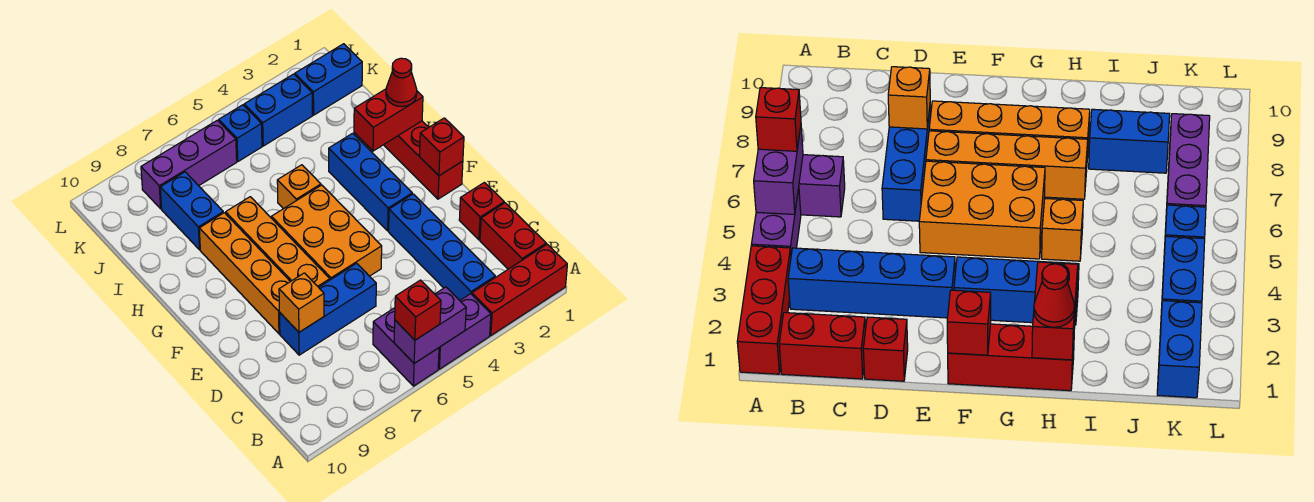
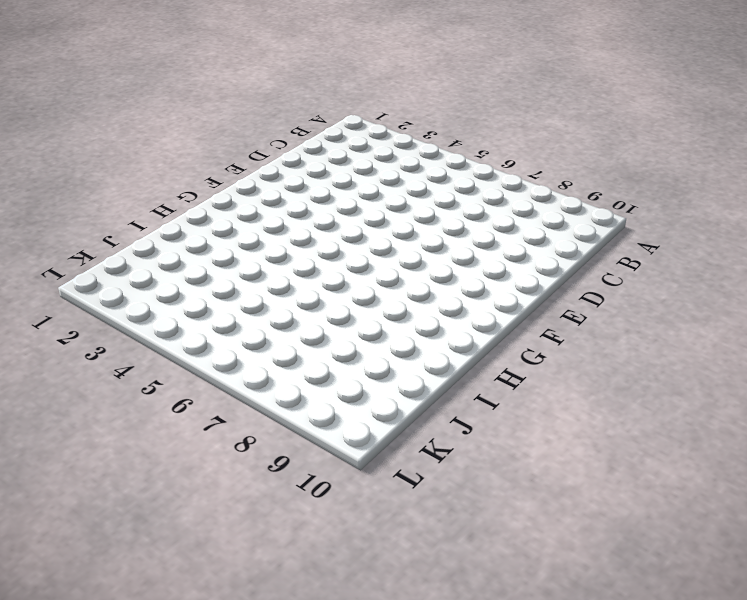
none -> red 1x3 brick [472,244,567,336]
none -> purple 1x2 brick [438,294,491,369]
none -> purple 1x2 brick [373,308,439,386]

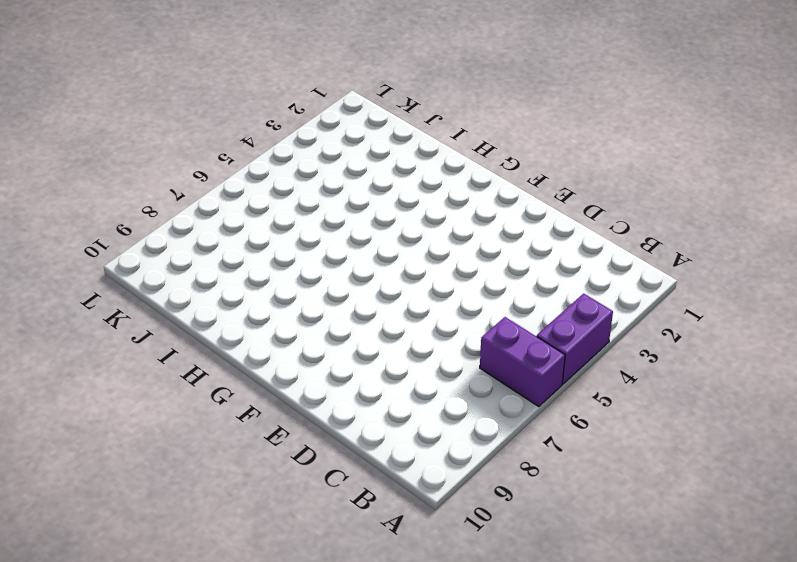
none -> red 1x3 brick [472,244,567,336]
none -> red 1x2 brick [480,203,546,269]
none -> blue 1x4 brick [389,194,495,300]

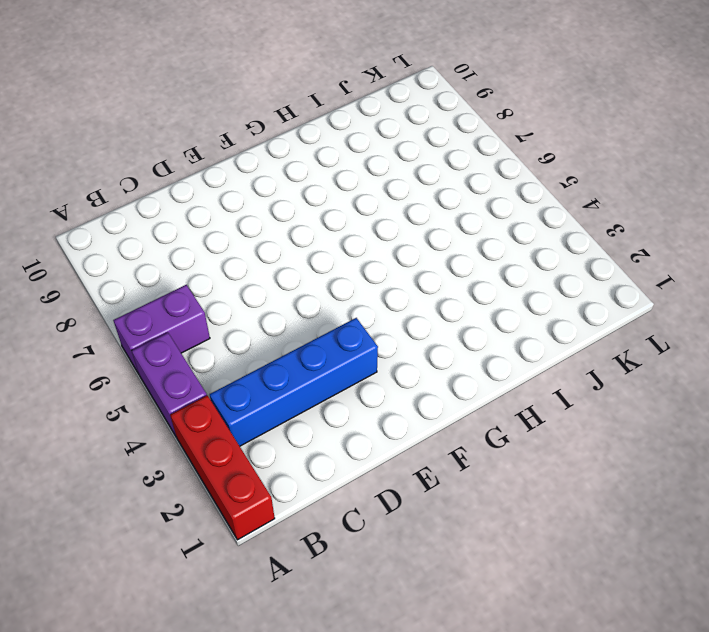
none -> red 1x2 brick [480,203,546,269]
none -> red 1x1 brick [459,182,504,240]
none -> blue 1x3 brick [280,263,376,355]

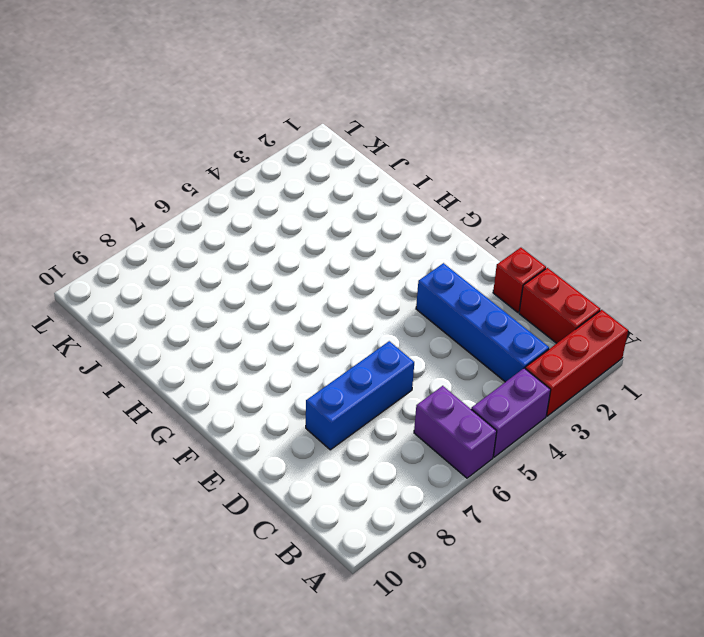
none -> orange 2x3 brick [271,185,382,280]
none -> orange 1x4 brick [226,197,330,287]
none -> orange 1x4 brick [199,213,290,334]

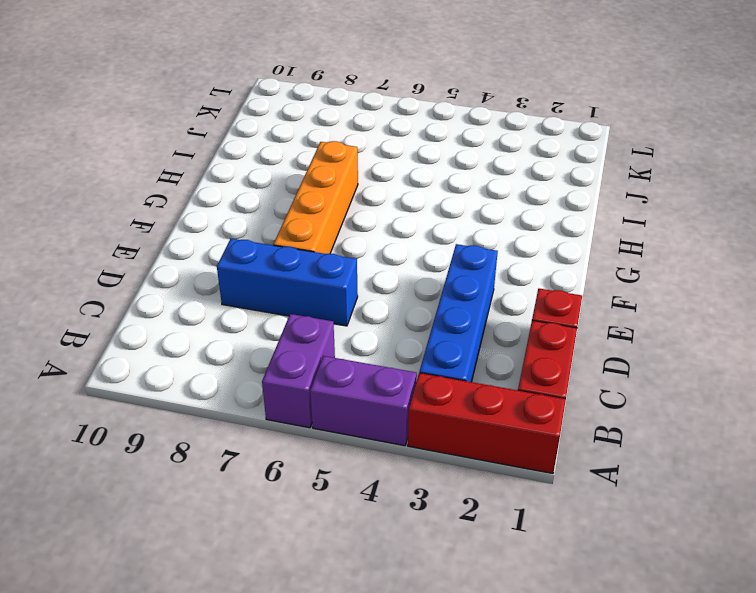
none -> orange 2x3 brick [271,185,382,280]
none -> orange 1x4 brick [199,213,290,334]
none -> red 1x3 brick [384,121,463,199]

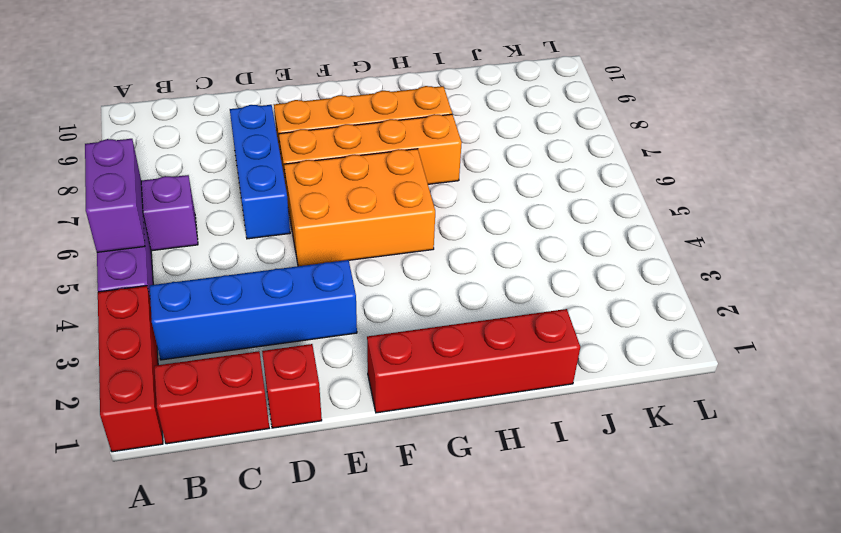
red 1x4 brick [367,309,580,413] -> red 1x3 brick [384,121,463,199]
none -> blue 1x3 brick [329,133,412,231]
none -> orange 1x1 brick [277,165,321,209]
none -> blue 1x2 brick [160,172,223,250]

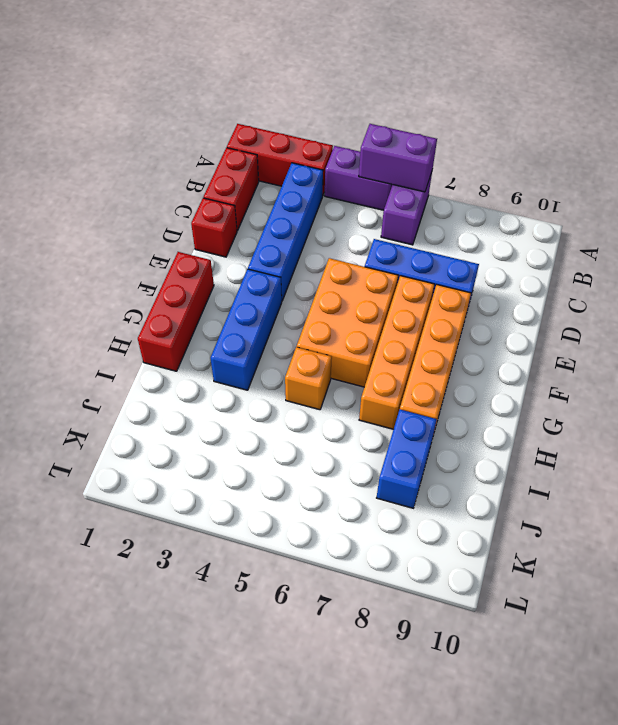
none -> blue 1x2 brick [295,44,362,115]
none -> blue 1x2 brick [244,74,312,146]
none -> blue 1x1 brick [219,105,262,161]

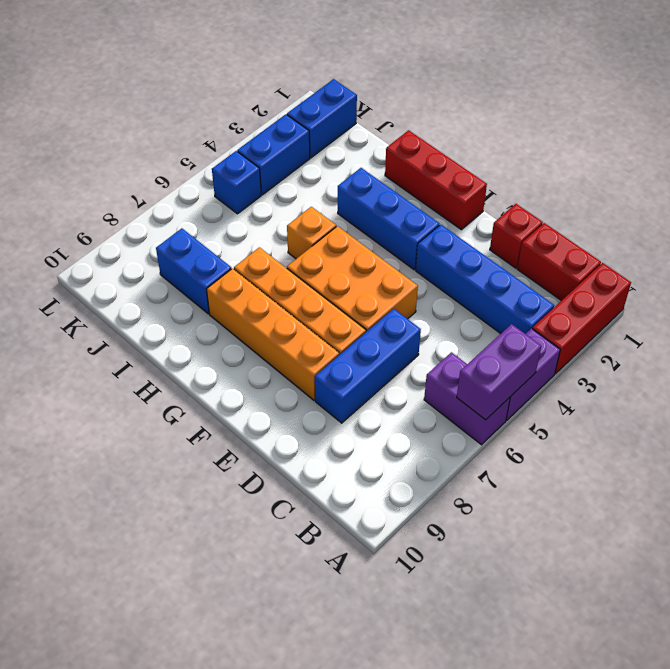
none -> purple 1x3 brick [141,120,237,209]
none -> orange 1x1 brick [279,273,324,332]
none -> red 1x1 brick [420,118,464,176]

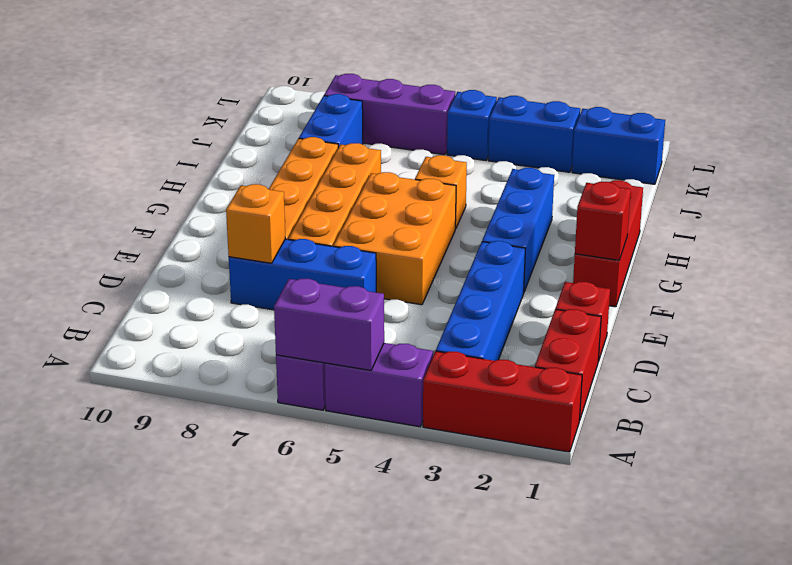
none -> red 1x2 brick [354,89,423,151]
none -> red 1x1 brick [395,280,441,340]
none -> red 1x1 cone [386,58,417,107]

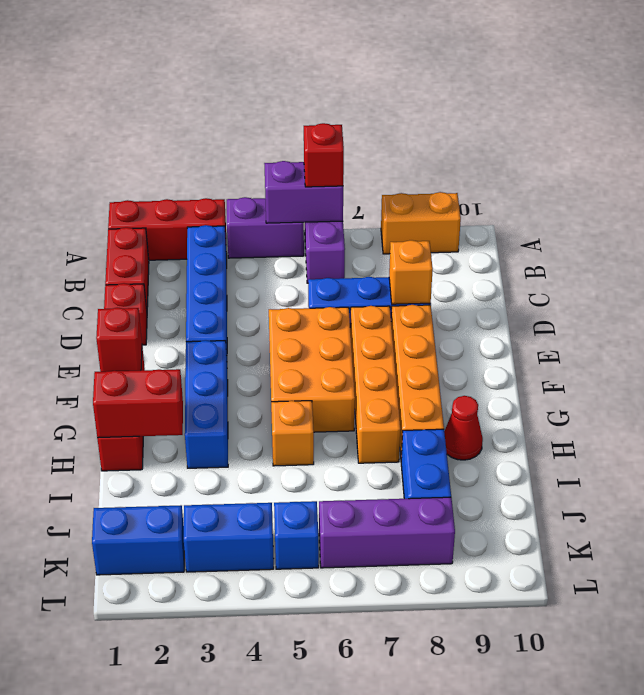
orange 1x2 brick [381,192,461,254] -> none
red 1x1 cone [444,396,483,460] -> red 1x1 cone moved to [386,58,417,107]

